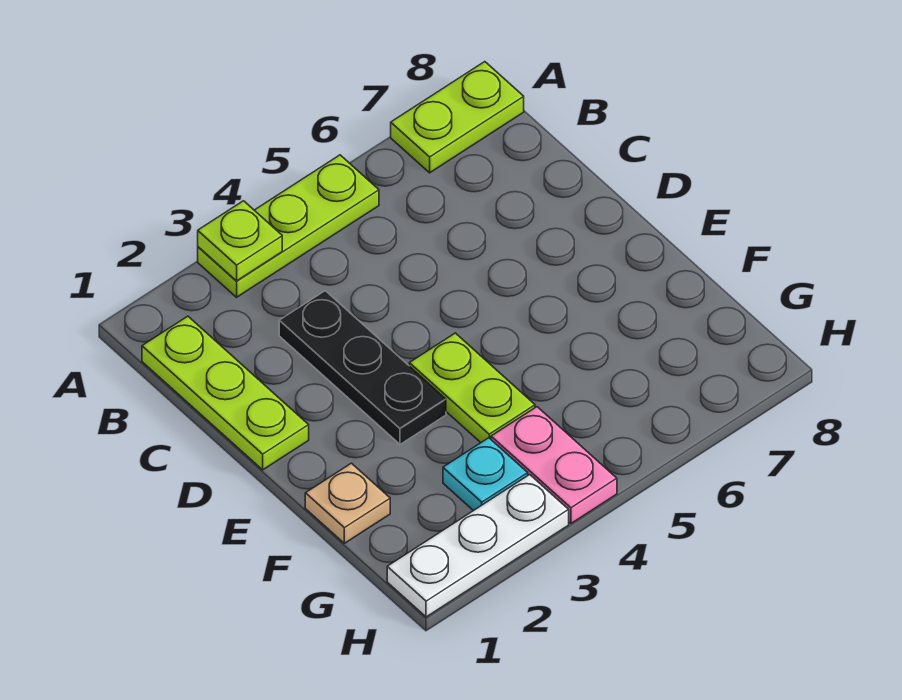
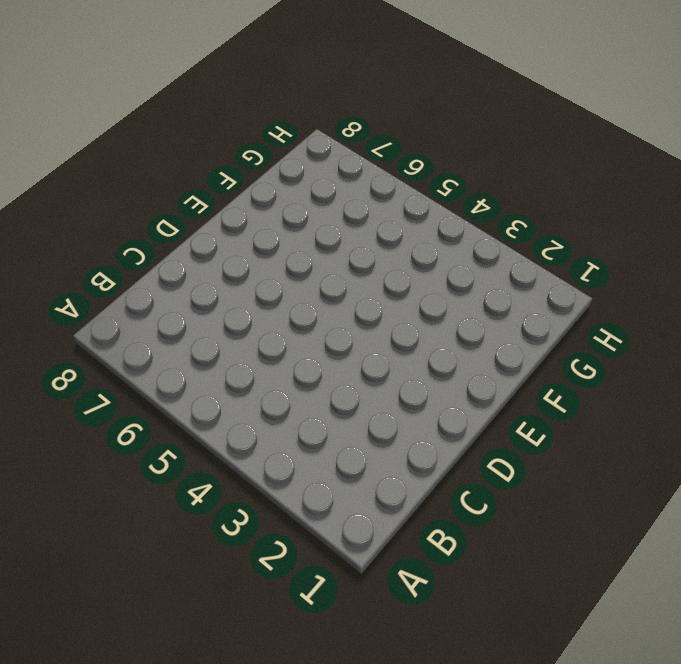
none -> lime 1x3 plate [198,155,379,297]
none -> lime 1x2 plate [391,62,524,173]

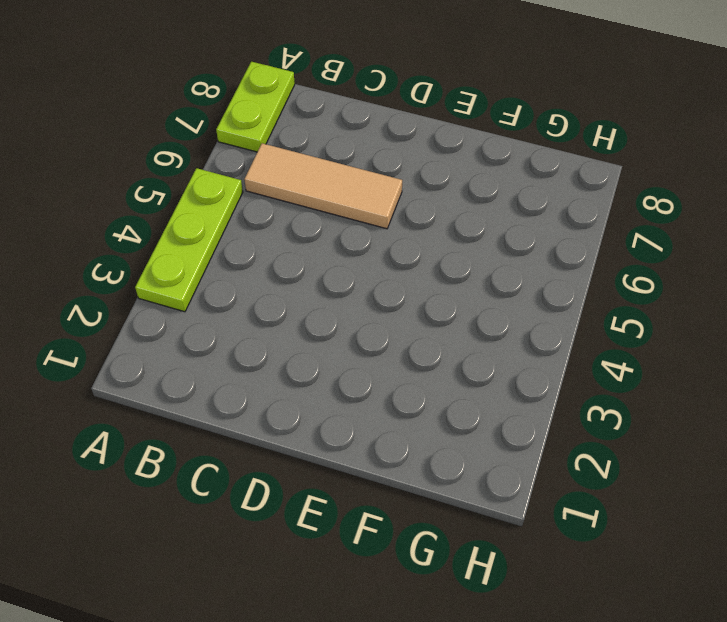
tan 1x3 tile [244,143,402,229] -> none
none -> lime 1x3 plate [142,316,309,470]
none -> black 1x3 plate [279,291,446,444]

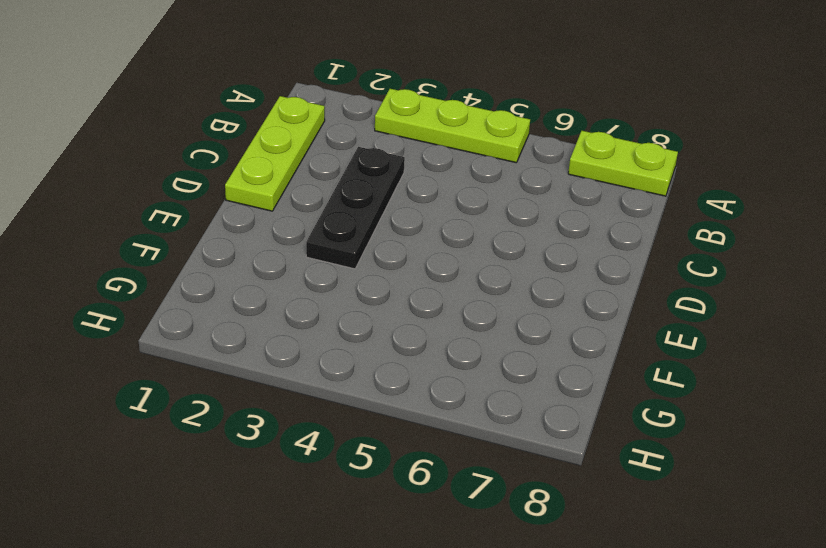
none -> lime 1x2 plate [409,333,535,442]
none -> tan 1x1 plate [305,463,390,543]

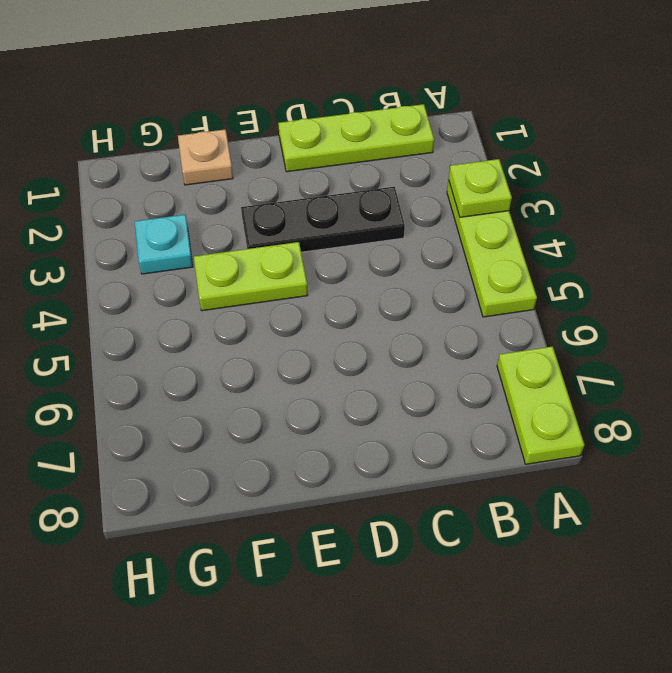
none -> pink 1x2 plate [491,407,617,523]
none -> white 1x3 plate [387,475,569,617]

